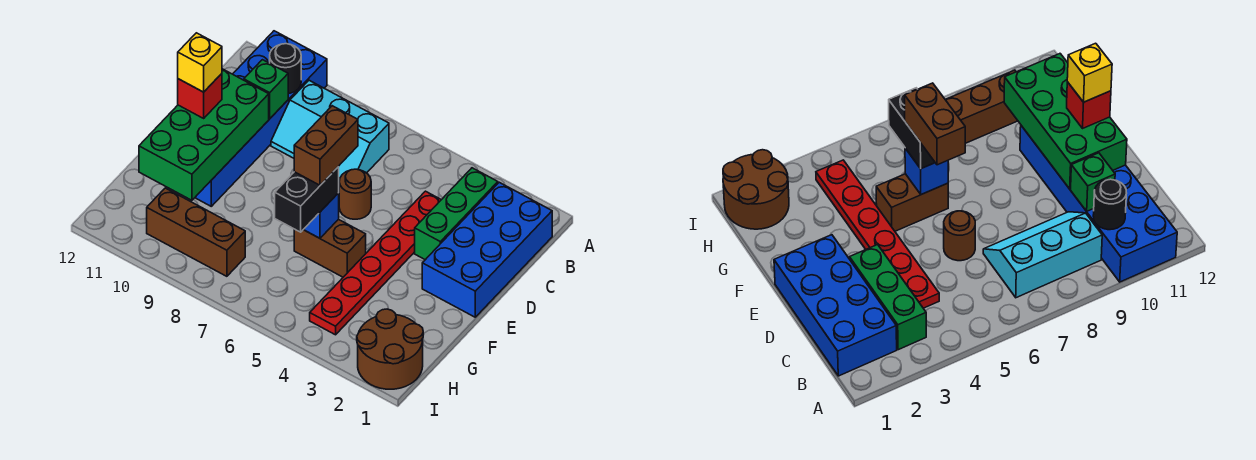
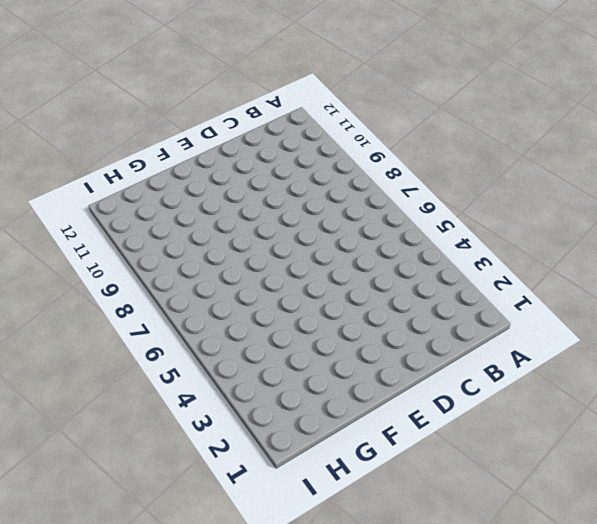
none -> blue 2x6 brick [195,31,327,206]
none -> blue 2x4 brick [422,182,552,317]
none -> green 1x3 brick [415,168,498,260]

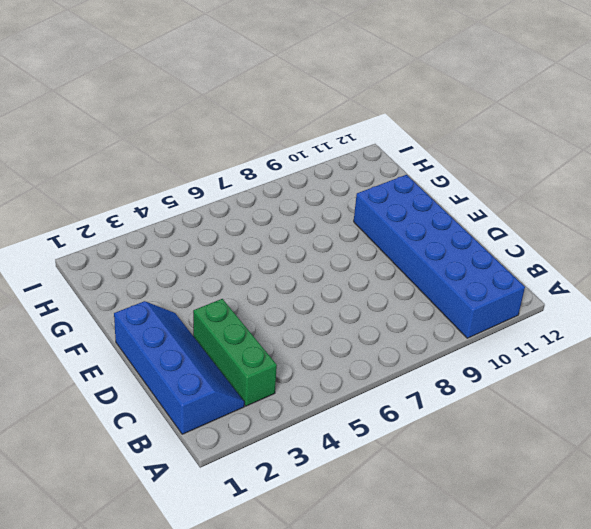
blue 2x4 slope [114,301,244,434] -> blue 2x4 brick [422,182,552,317]
none -> cyan 2x3 slope [271,80,389,181]
none -> red 1x6 plate [310,191,441,335]
none -> brown 1x1 round brick [339,169,371,219]

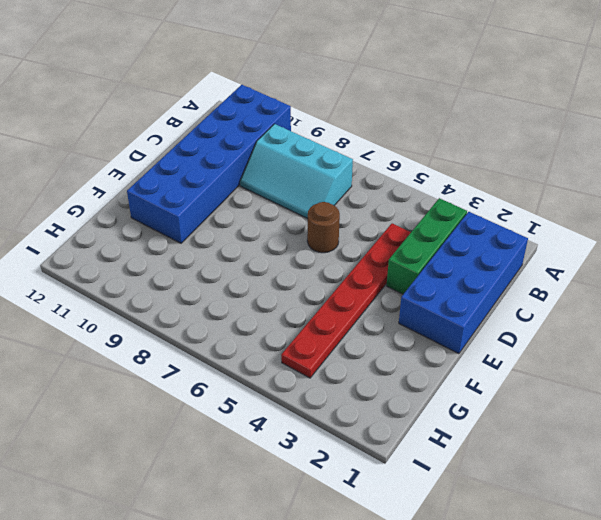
none -> brown 1x2 brick [294,219,366,277]
none -> brown 2x2 round brick [357,309,423,389]
none -> brown 1x3 brick [147,188,245,276]

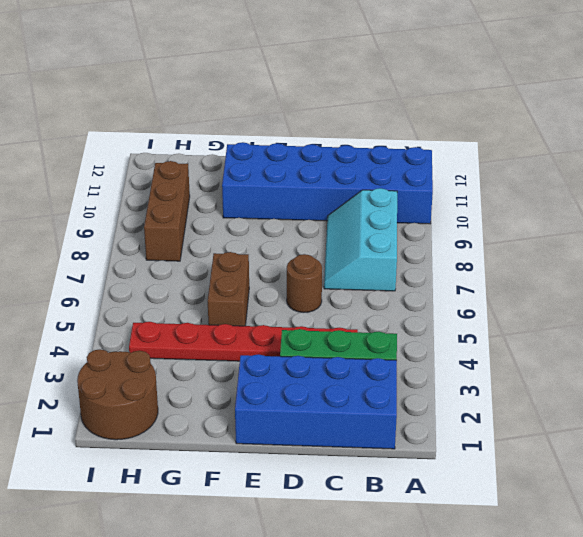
none -> black 1x1 round brick [270,44,301,94]
none -> green 1x1 brick [244,60,288,119]
none -> green 2x4 brick [139,69,269,200]

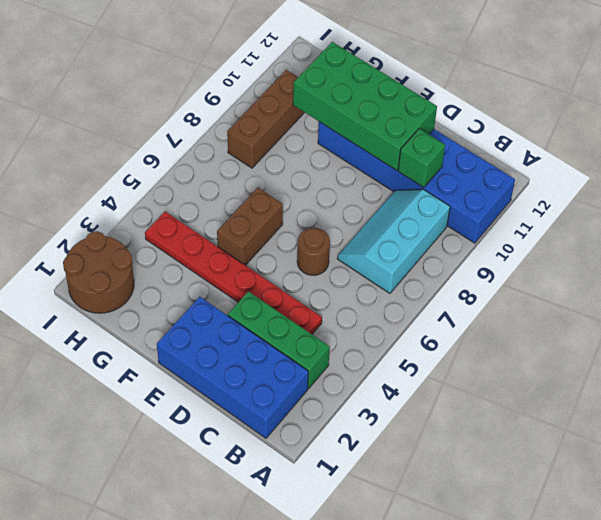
none -> black 1x1 round brick [270,44,301,94]
none -> blue 1x1 brick [303,193,339,238]
none -> red 1x1 brick [178,74,222,118]

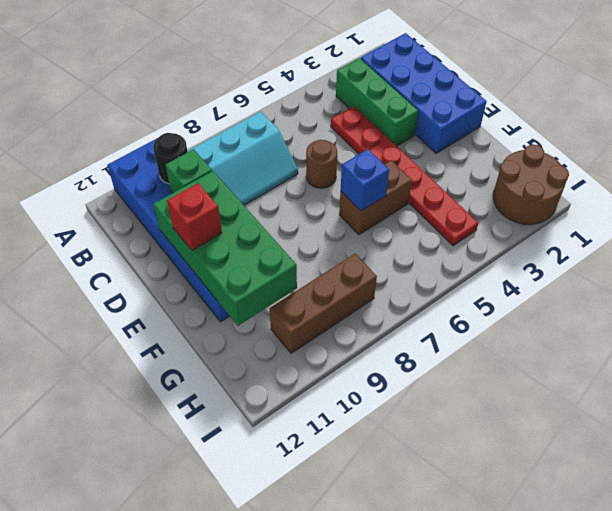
none -> black 1x2 brick [275,167,339,232]
none -> brown 1x2 brick [294,106,358,185]
none -> yellow 1x1 brick [178,33,222,92]

